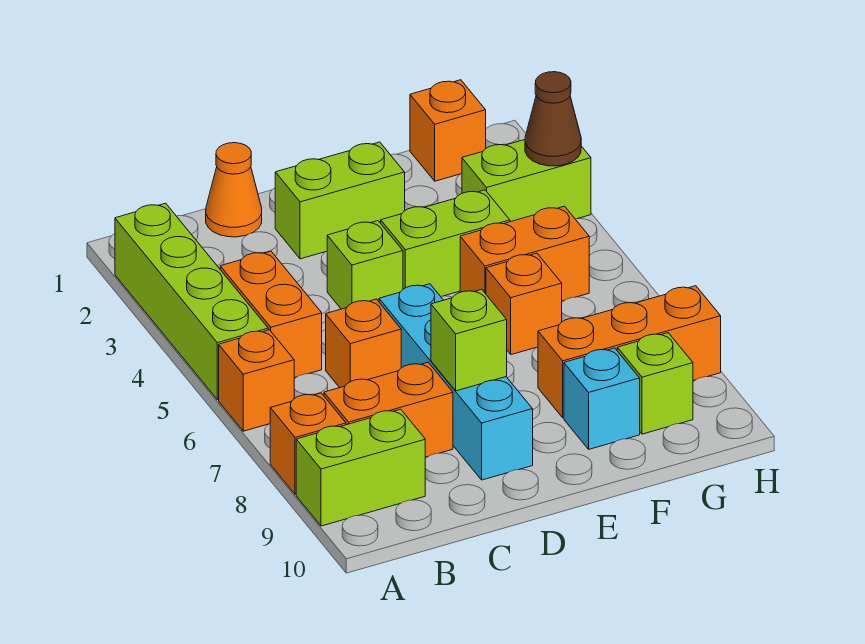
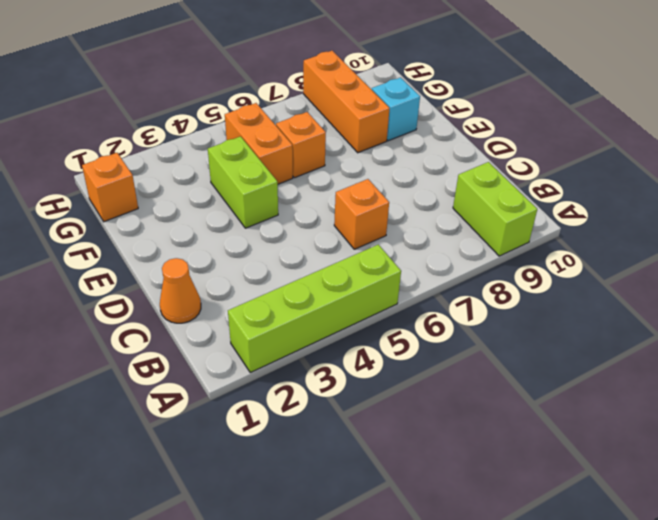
none -> orange 1x1 brick [219,330,294,431]
none -> orange 1x1 brick [270,393,346,494]
none -> orange 1x2 brick [220,251,322,378]

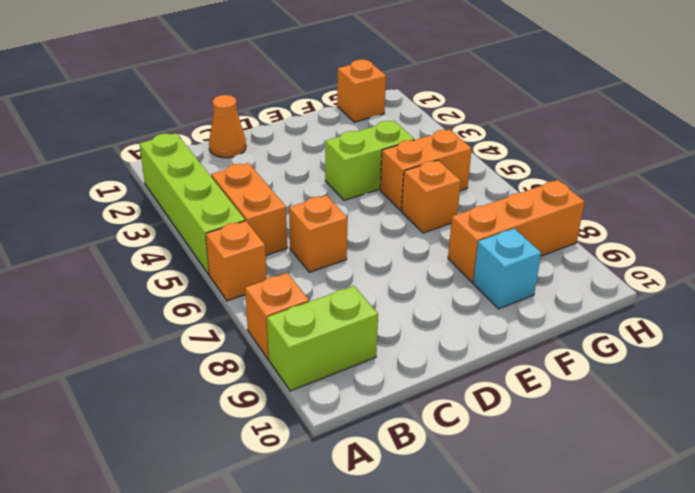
none -> orange 1x2 brick [324,362,453,457]
none -> lime 1x2 brick [275,142,405,259]
none -> lime 1x1 brick [327,221,403,309]

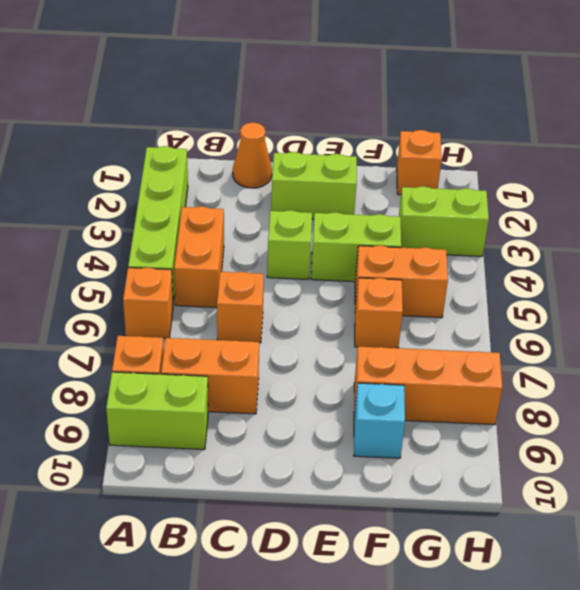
none -> cyan 1x4 brick [379,284,533,480]
none -> lime 1x1 brick [617,333,693,434]
none -> lime 1x1 brick [431,289,507,391]

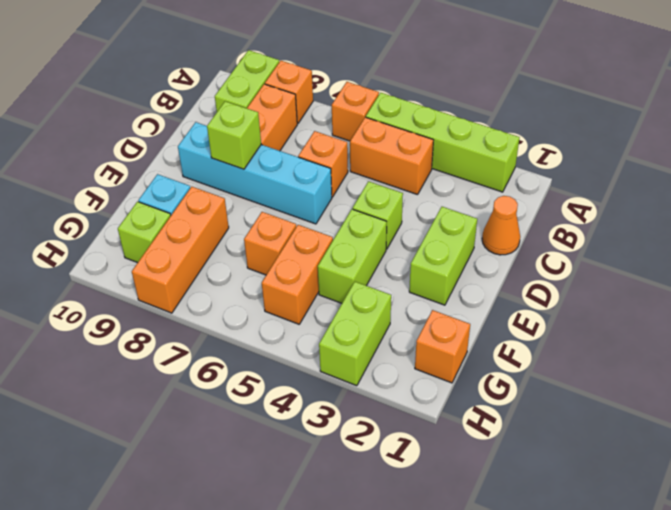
none -> brown 1x1 cone [525,72,581,166]

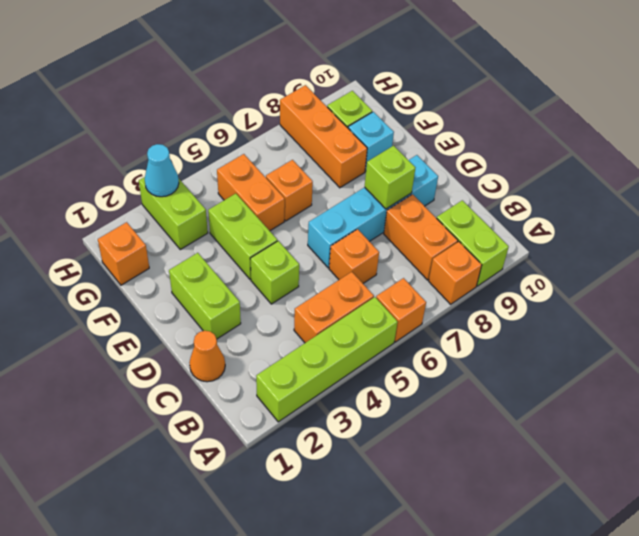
cyan 1x1 cone [145,144,179,197] -> brown 1x1 cone [525,72,581,166]

